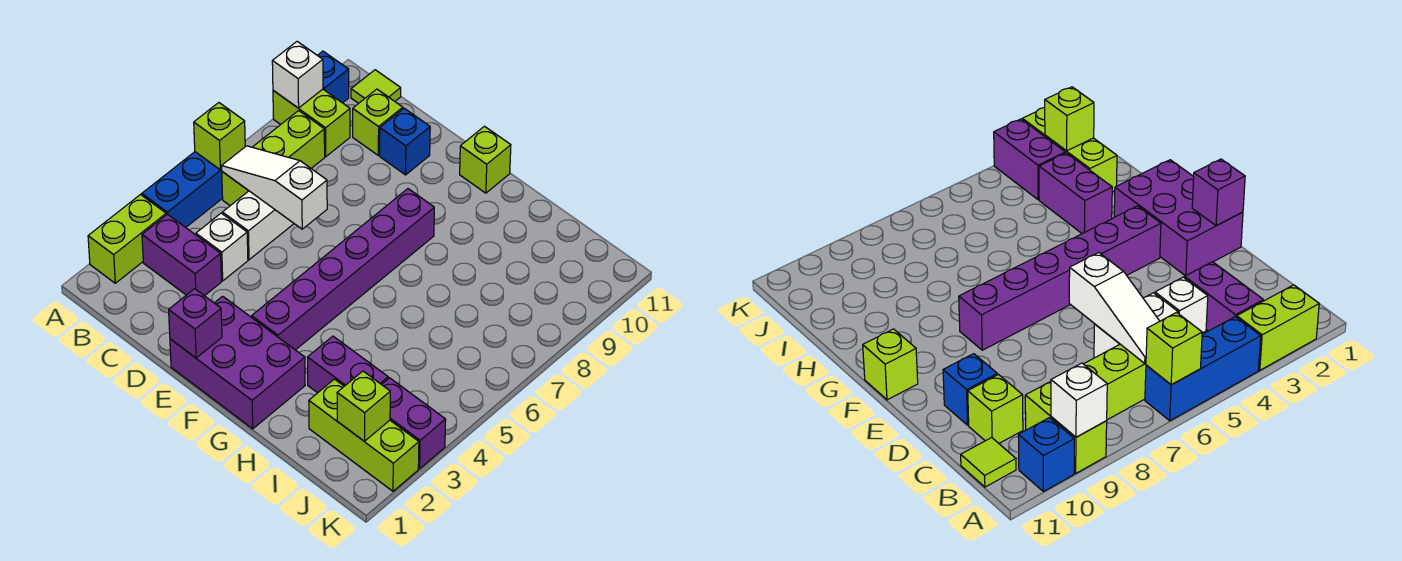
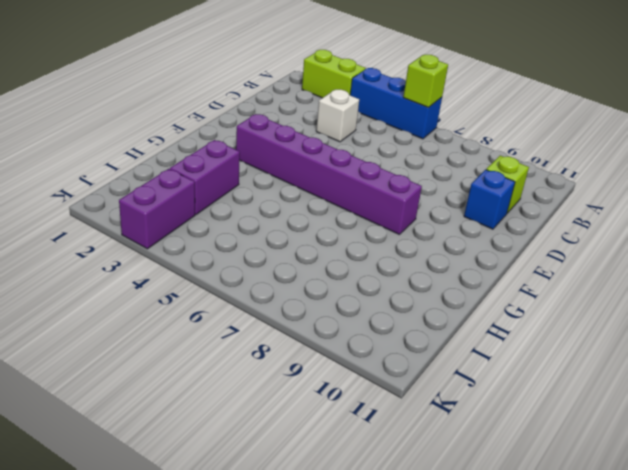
none -> lime 1x2 brick [273,89,350,157]
none -> blue 1x1 brick [318,51,349,103]
none -> purple 1x2 brick [142,214,221,296]

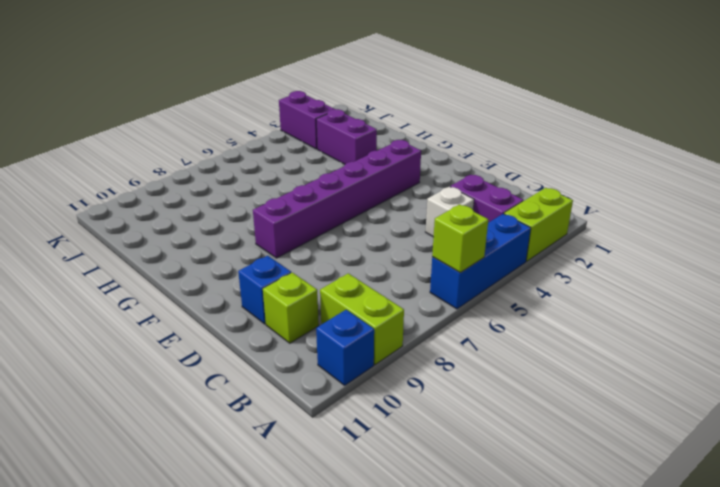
none -> lime 1x3 brick [222,111,325,206]
none -> lime 1x1 tile [351,70,401,103]
none -> white 1x2 brick [222,191,294,260]

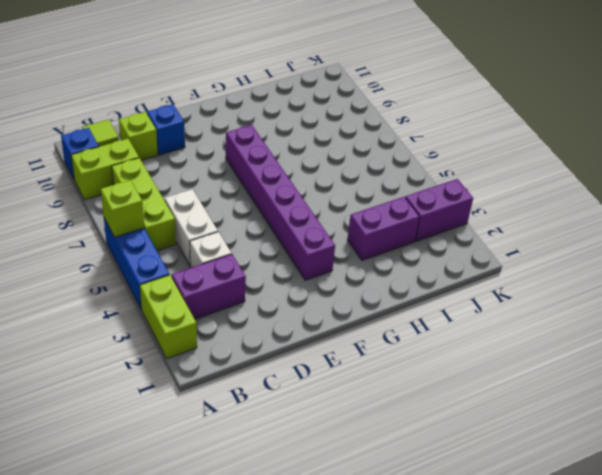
none -> purple 2x3 brick [170,296,305,429]
none -> lime 1x1 brick [460,126,511,193]
none -> lime 1x3 brick [309,379,419,491]

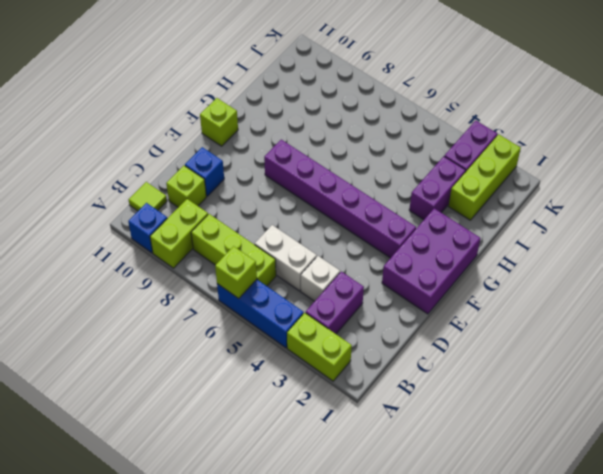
none -> white 1x1 brick [272,42,323,108]
none -> white 1x3 slope [221,146,327,229]
none -> purple 1x1 brick [169,289,222,358]

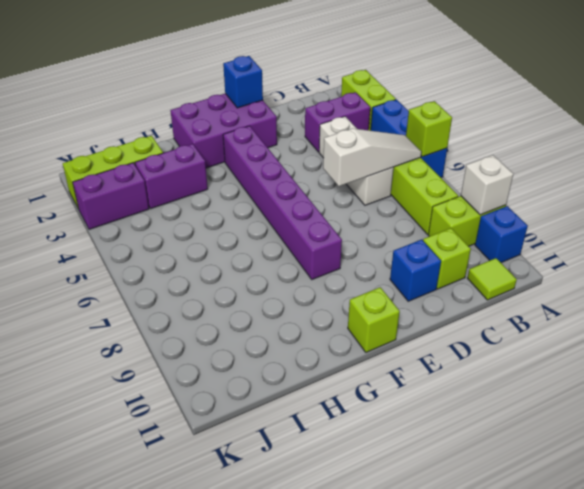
blue 1x1 brick [223,56,263,108] -> purple 1x1 brick [169,289,222,358]
none -> lime 1x1 brick [337,371,390,442]

